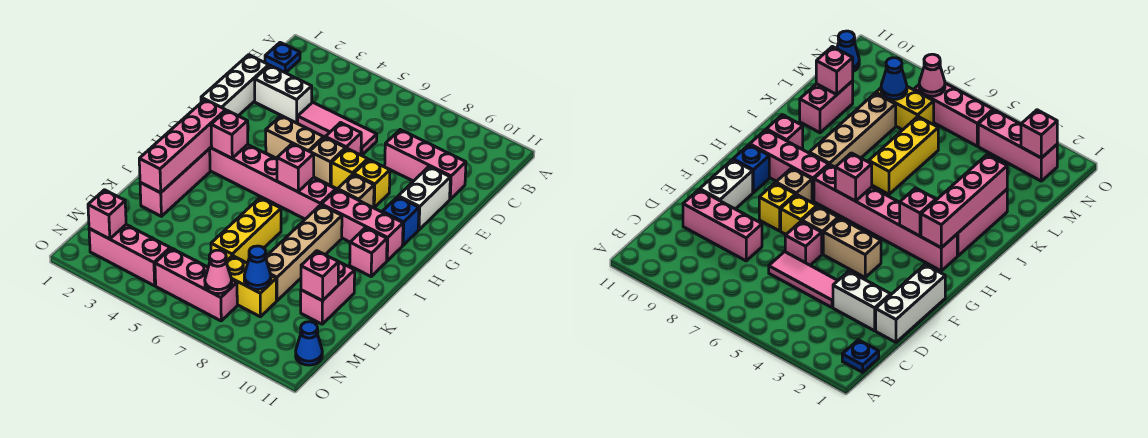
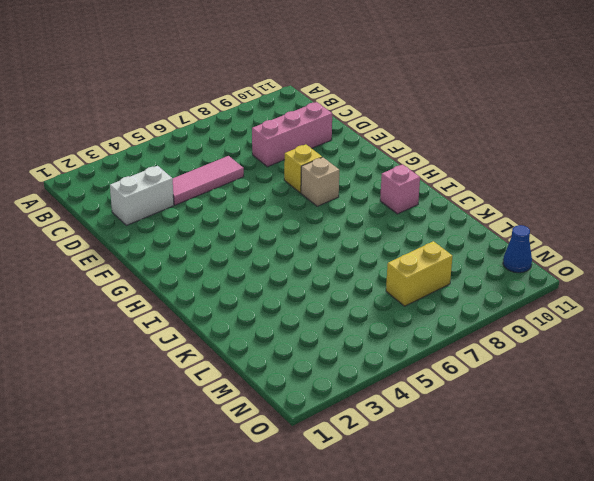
none -> blue 1x1 plate [265,43,300,73]
none -> white 1x3 brick [201,55,269,116]
none -> pink 1x1 brick [325,123,361,155]
none -> white 1x2 brick [398,166,450,230]

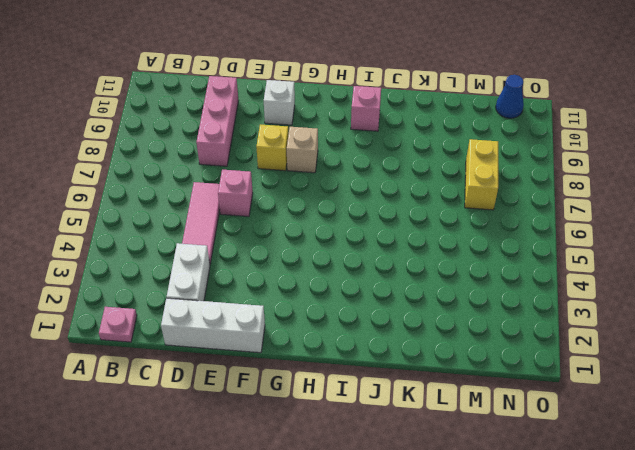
pink 1x1 plate [99,307,137,342] -> blue 1x1 plate [265,43,300,73]
white 1x1 brick [264,80,295,125] -> white 1x2 brick [398,166,450,230]
none -> tan 1x2 brick [266,116,324,158]
none -> tan 1x1 brick [310,137,346,185]
none -> yellow 1x1 brick [331,148,368,189]
none -> blue 1x1 brick [382,197,419,245]

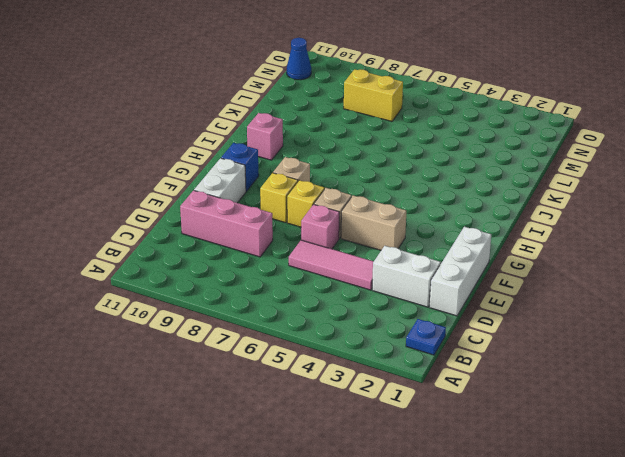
none -> pink 1x6 brick [209,145,336,219]
none -> pink 1x3 brick [321,190,403,261]
none -> pink 1x3 brick [140,149,210,216]
none -> tan 1x4 brick [266,205,342,301]

